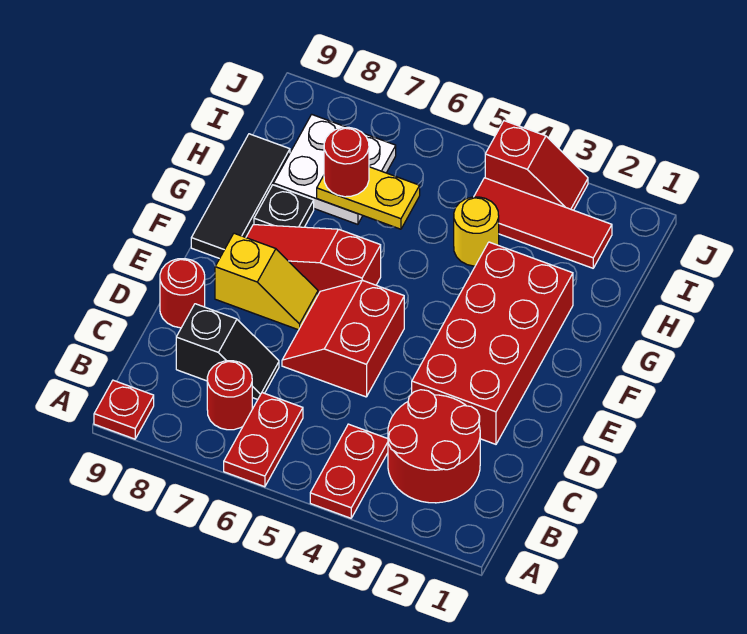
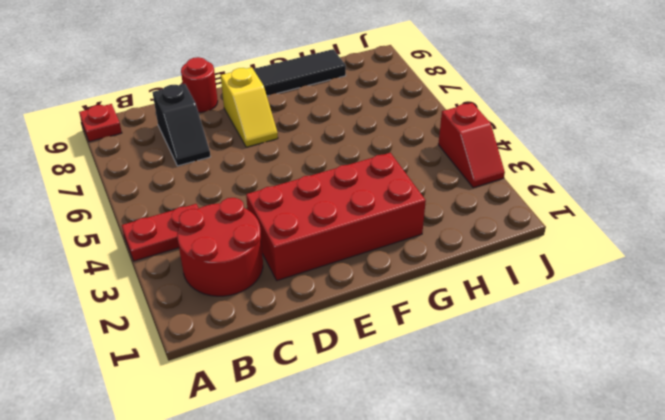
none -> red 1x2 plate [224,393,303,487]
none -> red 1x1 round brick [207,361,252,430]
none -> red 2x2 slope [282,280,404,397]

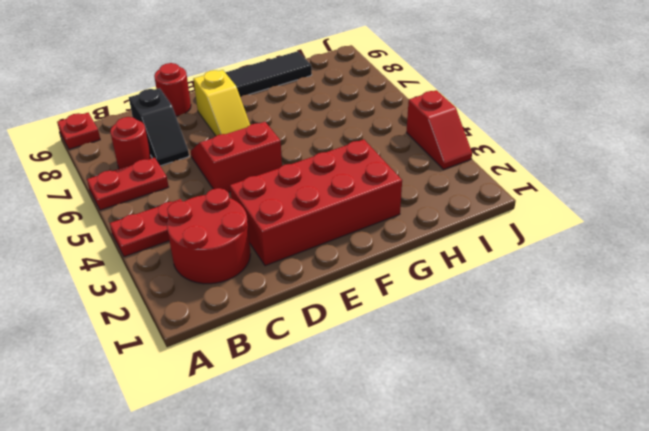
none -> red 1x3 slope [246,225,381,294]
none -> black 1x1 plate [254,185,314,227]
none -> yellow 1x1 round brick [454,197,499,266]

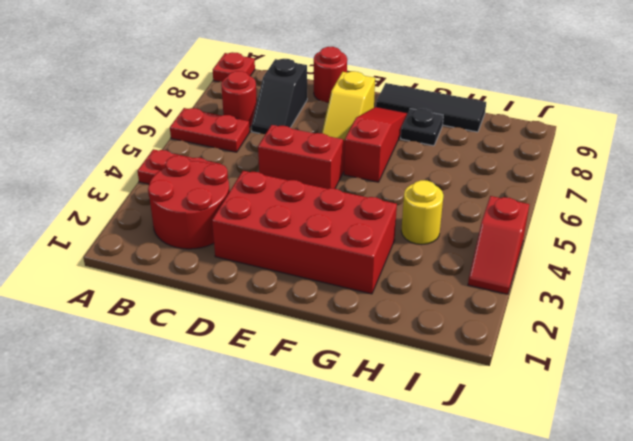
none -> white 2x2 plate [274,114,396,224]
none -> red 1x3 tile [474,178,612,268]
none -> yellow 1x2 plate [317,167,420,229]

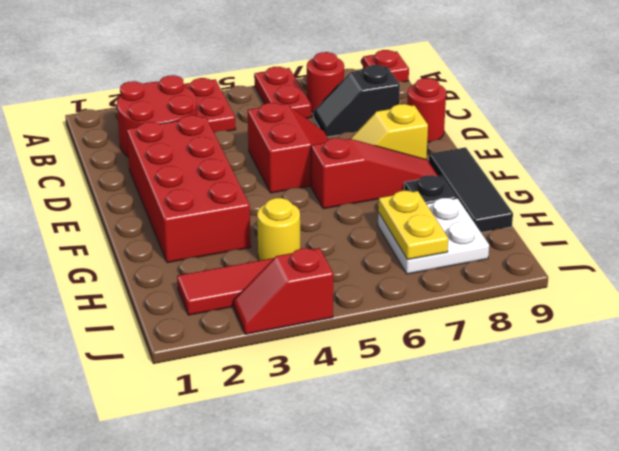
yellow 1x2 plate [378,191,448,260] -> yellow 1x2 plate turned to [317,167,420,229]
none -> red 1x1 round brick [324,127,369,197]

